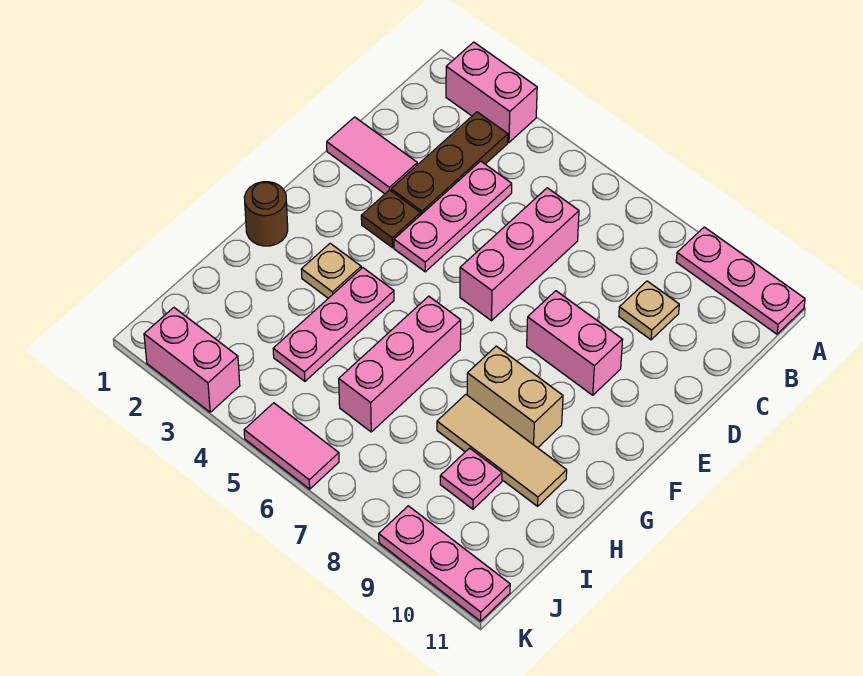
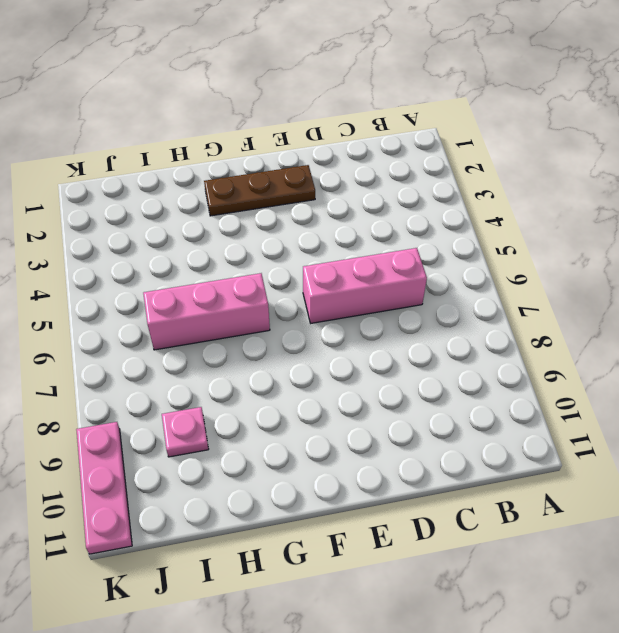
brown 1x3 plate [204,165,315,216] -> brown 1x3 plate moved to [391,112,508,214]
none -> pink 1x2 brick [446,42,537,142]
none -> pink 1x3 plate [676,227,805,334]
none -> pink 1x3 plate [394,161,512,272]

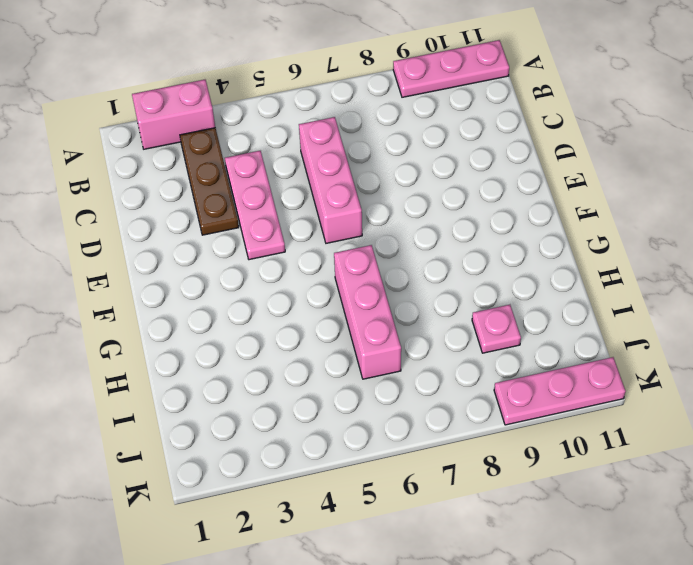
none -> tan 1x1 plate [619,281,679,340]
none -> pink 1x2 tile [327,117,417,194]
none -> brown 1x1 plate [361,190,421,248]

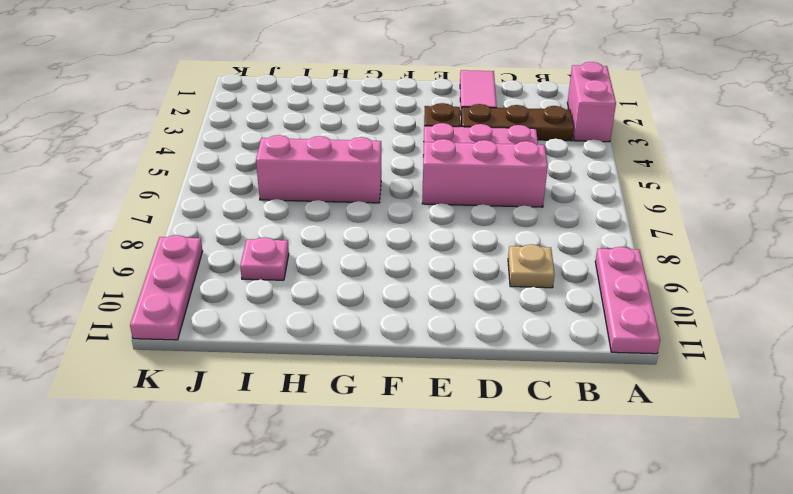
none -> pink 1x2 brick [527,291,623,395]
none -> brown 1x1 round brick [244,182,288,246]
none -> tan 1x1 plate [301,243,361,298]

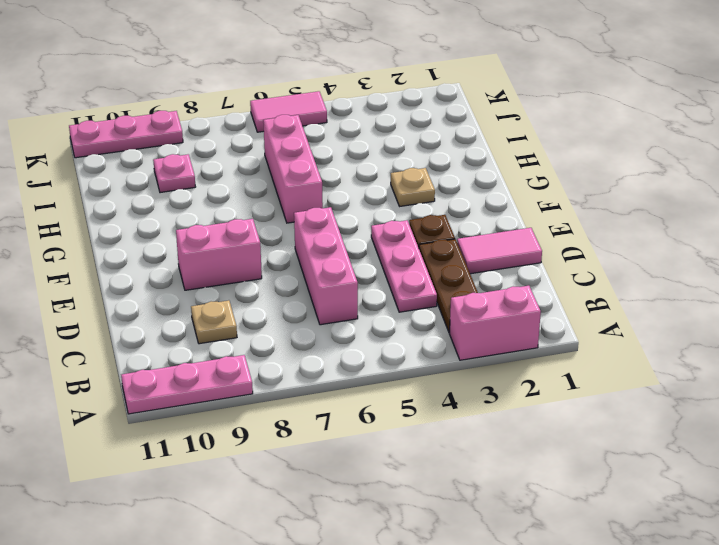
none -> brown 1x1 round brick [244,182,288,246]
none -> pink 1x3 plate [273,268,394,381]
none -> tan 1x2 brick [467,346,563,448]

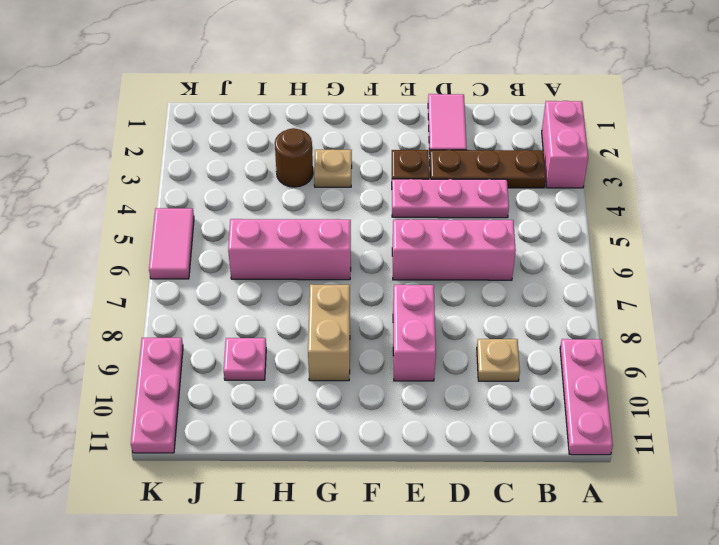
brown 1x1 round brick [275,128,313,187] -> brown 1x1 round brick moved to [244,182,288,246]
none -> pink 1x3 plate [273,268,394,381]
none -> tan 1x3 tile [437,394,567,506]
none -> pink 1x2 brick [144,308,240,412]

